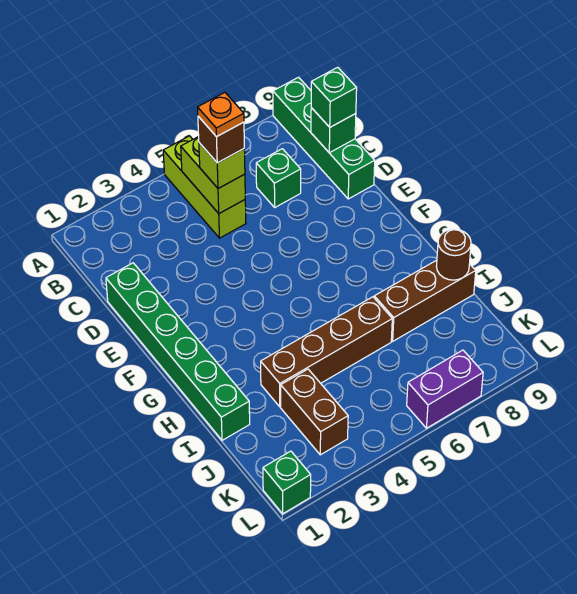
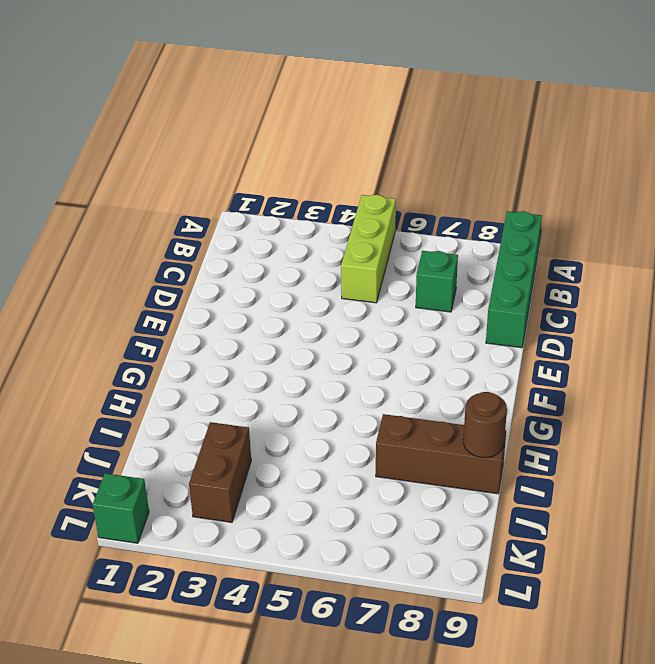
none -> green 1x6 brick [106,263,250,440]
none -> brown 1x4 brick [261,297,392,407]
none -> purple 1x2 brick [407,350,483,428]

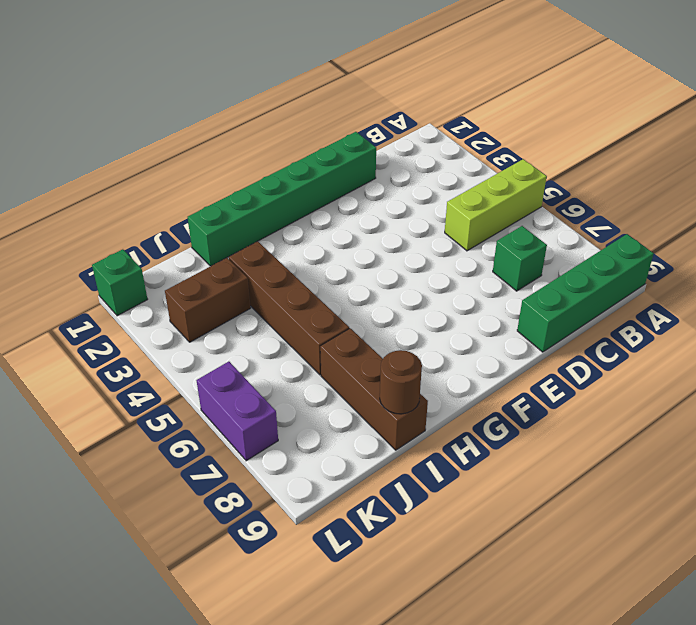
none -> lime 1x2 brick [181,137,245,213]
none -> green 1x1 brick [311,108,356,153]
none -> lime 1x1 brick [199,143,245,188]

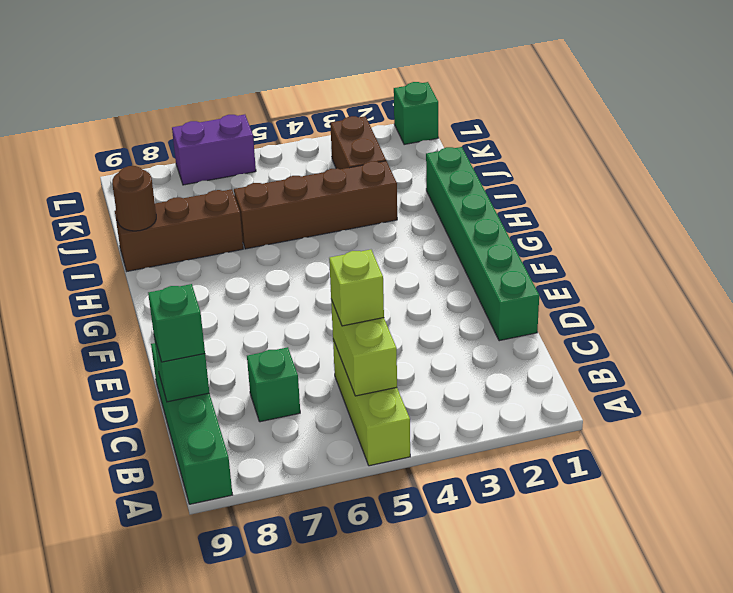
none -> brown 1x1 brick [198,116,244,163]
none -> orange 1x1 plate [198,92,244,137]

